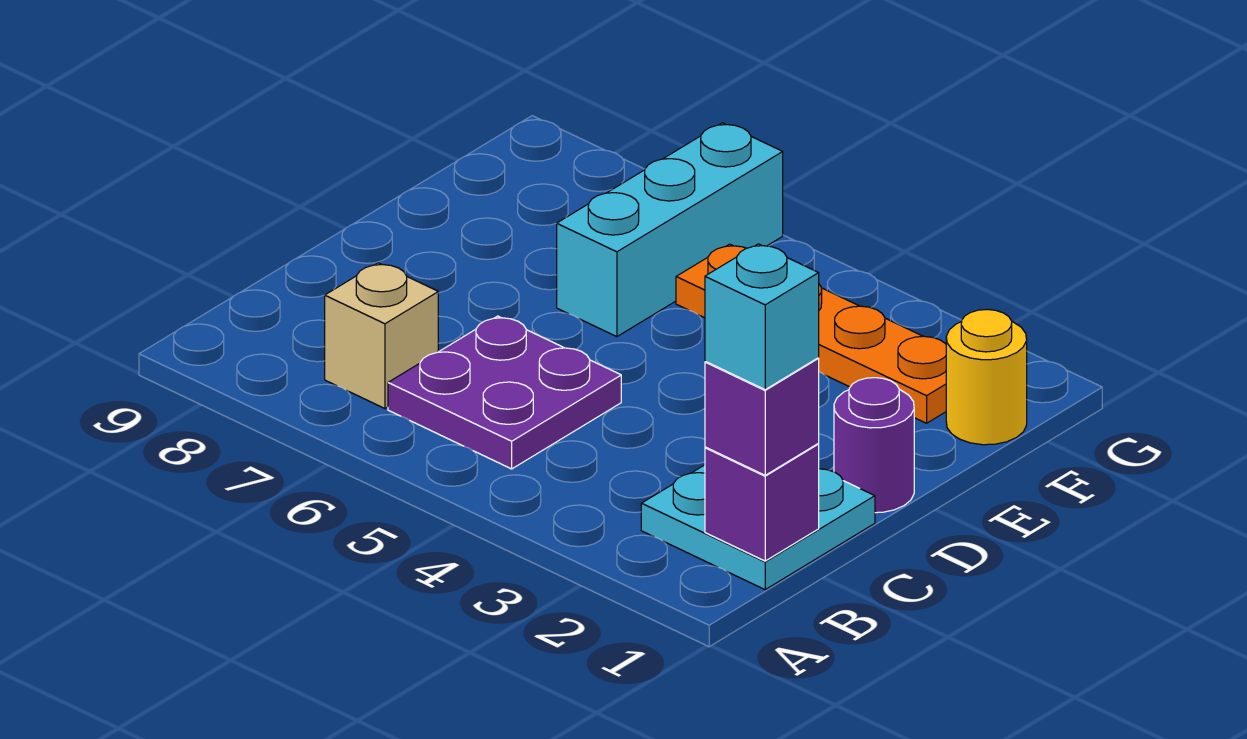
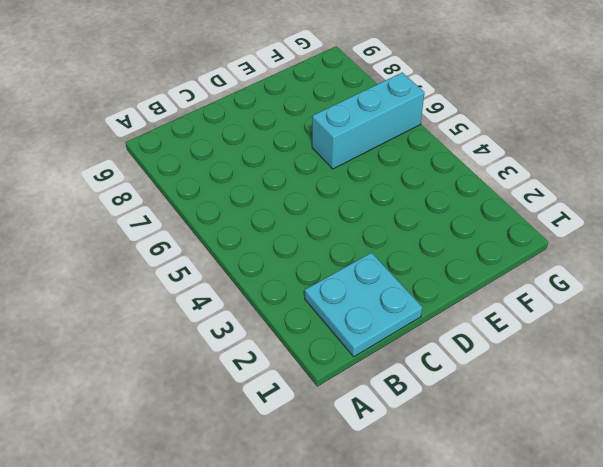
none -> purple 2x2 plate [388,316,621,469]
none -> tan 1x1 brick [325,263,438,409]

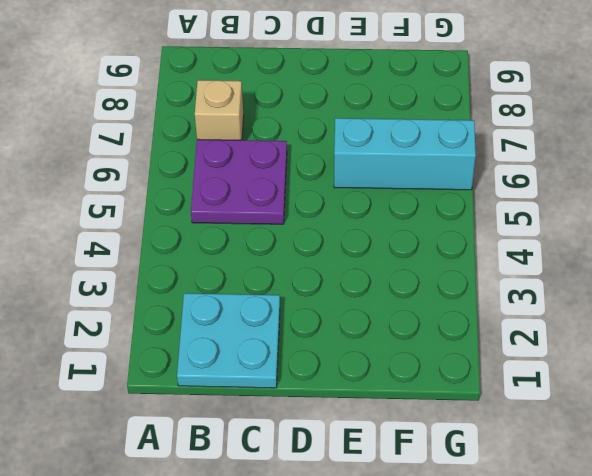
none -> purple 1x1 round brick [834,378,914,513]
none -> yellow 1x1 round brick [946,309,1027,445]

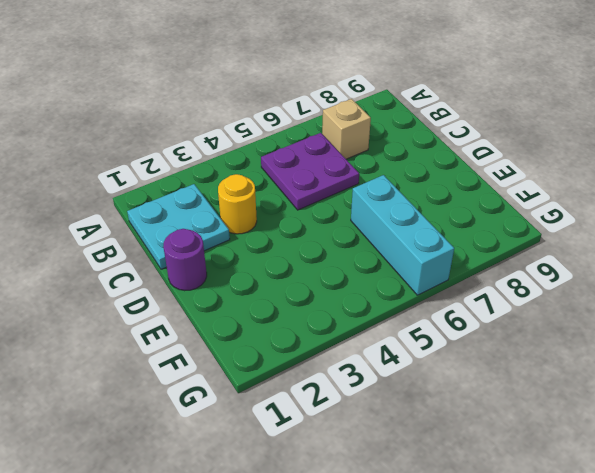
yellow 1x1 round brick [218,174,257,234] -> yellow 1x1 round brick moved to [946,309,1027,445]
none -> orange 1x4 plate [676,244,946,423]
none -> purple 1x1 brick [705,444,819,561]

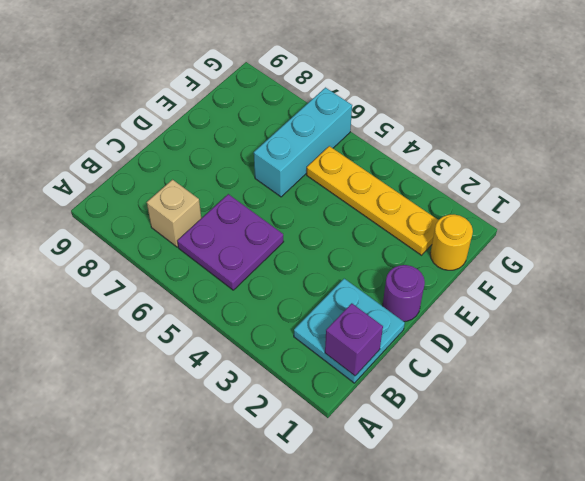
yellow 1x4 plate [307,146,438,255] -> orange 1x4 plate [676,244,946,423]
none -> purple 1x1 brick [705,358,819,475]
none -> cyan 1x1 brick [705,244,819,390]

